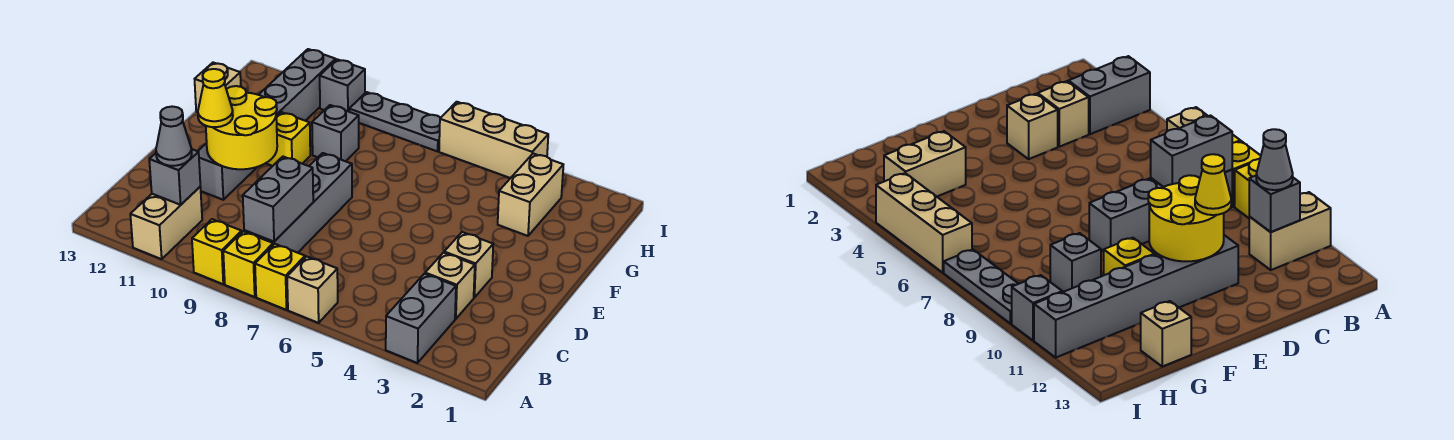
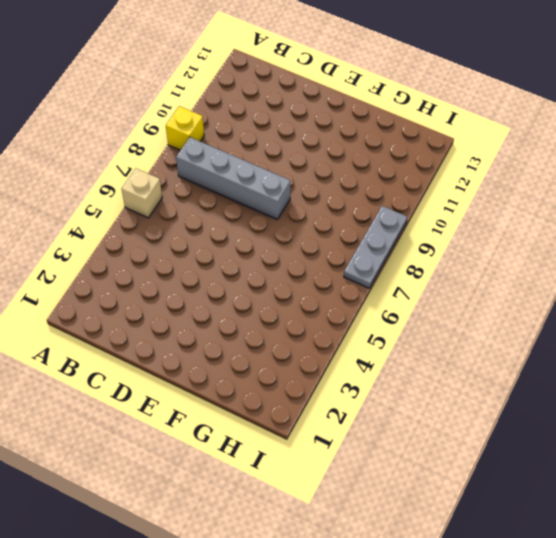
none -> grey 1x2 brick [386,274,456,363]
none -> yellow 1x1 brick [255,244,305,310]
none -> yellow 1x1 brick [223,231,273,297]

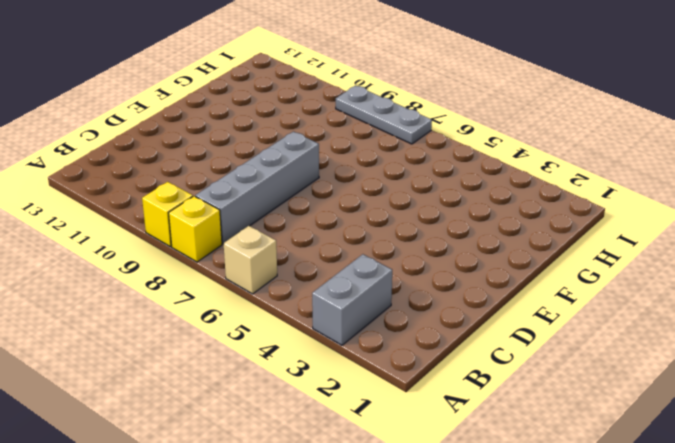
none -> yellow 1x1 brick [255,244,305,310]
none -> tan 1x2 brick [130,187,202,259]
none -> tan 1x1 brick [425,253,475,319]

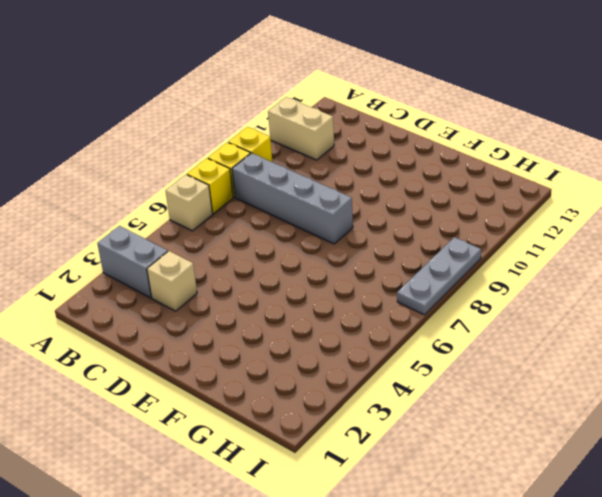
none -> tan 1x1 brick [444,232,493,297]
none -> grey 1x6 brick [198,49,336,200]
none -> yellow 1x1 brick [266,112,310,166]

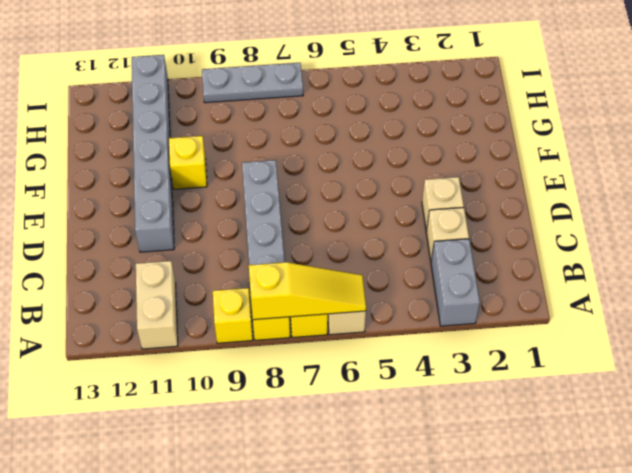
yellow 1x3 slope [249,262,366,320] -> none
none -> tan 1x2 brick [498,154,563,236]
none -> grey 1x1 brick [312,105,359,161]
none -> tan 1x1 brick [195,63,241,112]

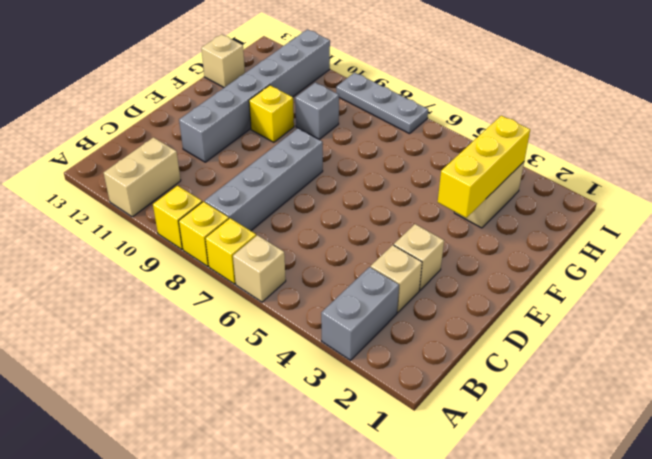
yellow 1x3 brick [438,116,530,218] -> none
none -> tan 1x3 brick [439,102,548,178]
none -> grey 1x1 brick [320,59,365,112]
none -> grey 1x2 brick [243,157,313,242]

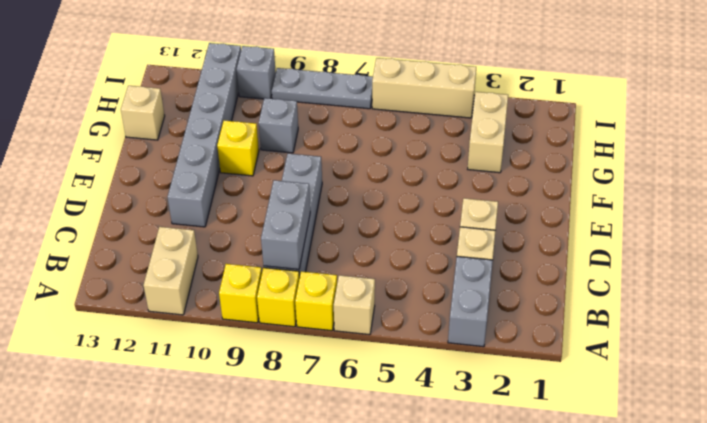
none -> grey 1x1 brick [149,149,200,205]
none -> yellow 2x2 round brick [206,86,277,169]
none -> grey 1x1 cone [156,106,192,166]

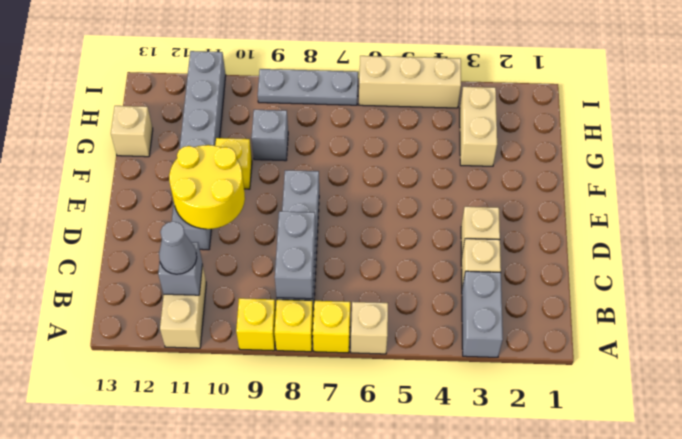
none -> grey 1x1 brick [320,59,365,112]
none -> yellow 1x1 cone [198,69,233,127]

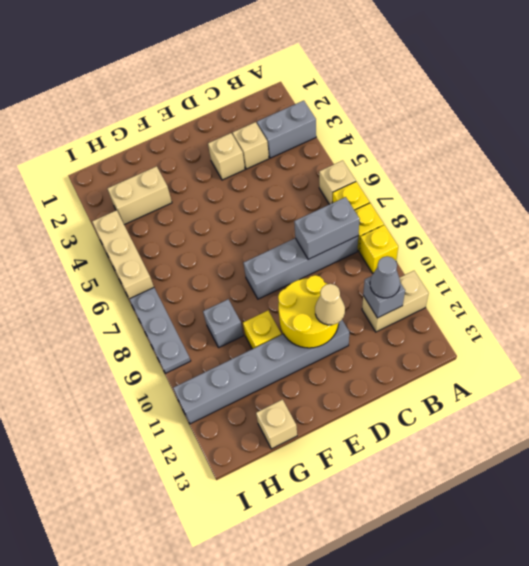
tan 1x1 cone [315,284,345,325] -> yellow 1x1 cone [198,69,233,127]
none -> grey 1x1 brick [320,59,365,112]

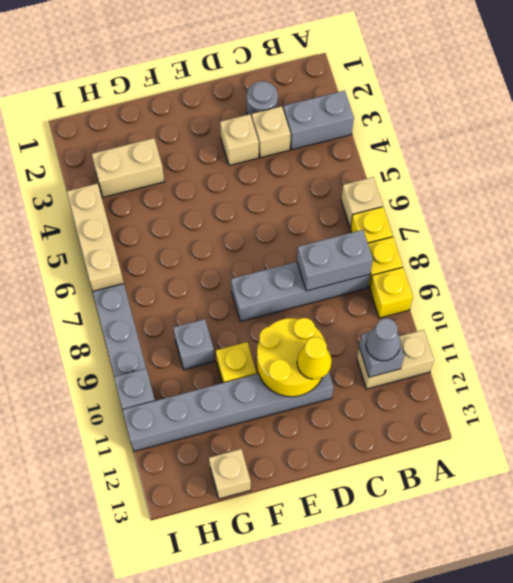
grey 1x1 round brick [247,81,278,118] -> none

